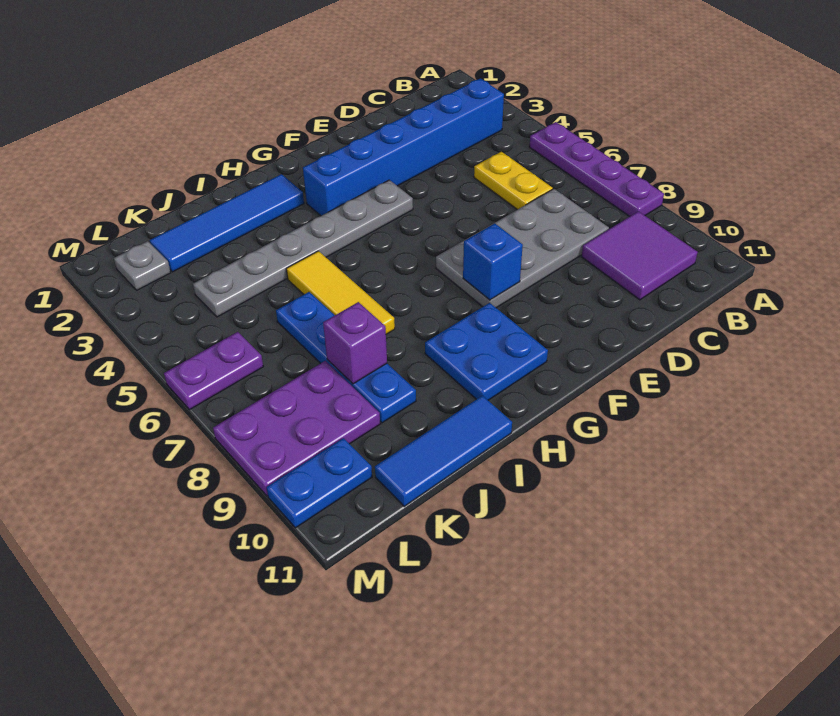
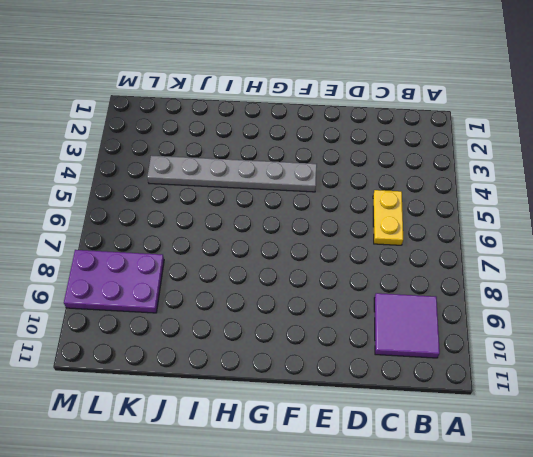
none -> purple 1x4 plate [529,122,664,216]
none -> blue 1x6 brick [303,78,504,216]
none -> grey 2x4 plate [436,189,609,308]

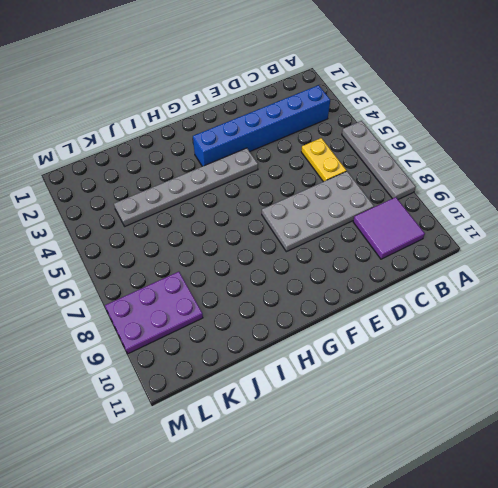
grey 1x4 plate [342,121,416,199] -> purple 1x4 plate [529,122,664,216]
none -> blue 2x2 plate [425,303,548,400]
none -> blue 1x4 tile [150,174,304,272]
none -> yellow 1x3 tile [287,251,395,334]

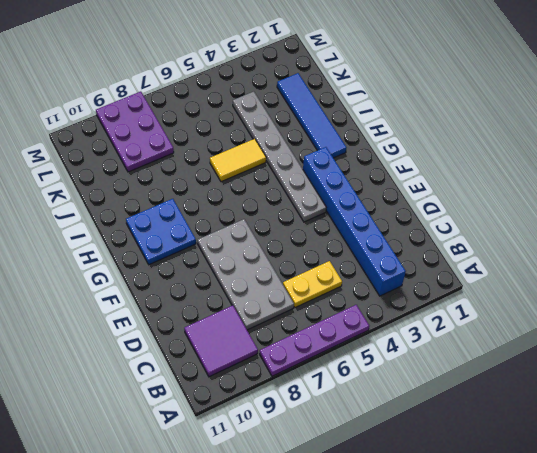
yellow 1x2 tile [210,139,266,182] -> yellow 1x3 tile [287,251,395,334]
none -> blue 1x3 tile [375,396,512,506]
none -> blue 1x4 plate [276,292,416,423]
none -> grey 1x1 plate [114,241,171,290]

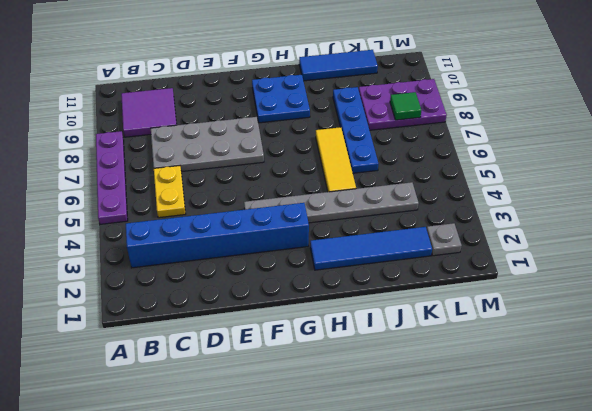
green 1x1 tile [390,92,421,120] -> none
none -> purple 1x2 plate [164,332,263,410]
none -> blue 1x2 plate [267,438,372,528]
none -> blue 1x1 brick [463,223,523,300]

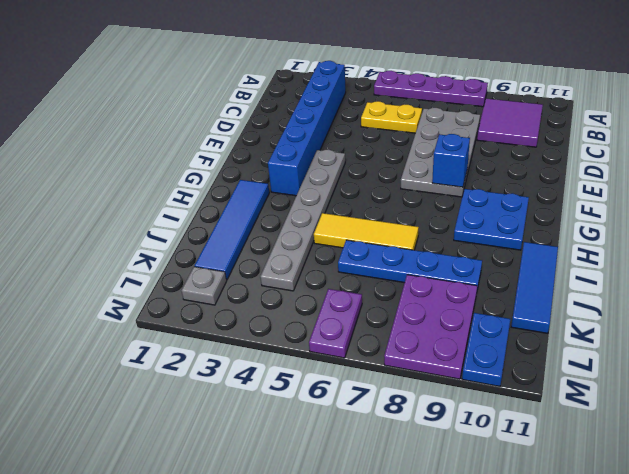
none -> purple 1x1 brick [323,302,387,384]

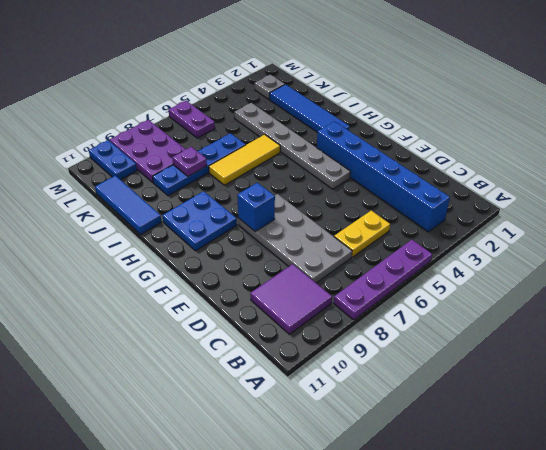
purple 1x1 plate [172,147,207,176] -> purple 1x1 brick [323,302,387,384]

